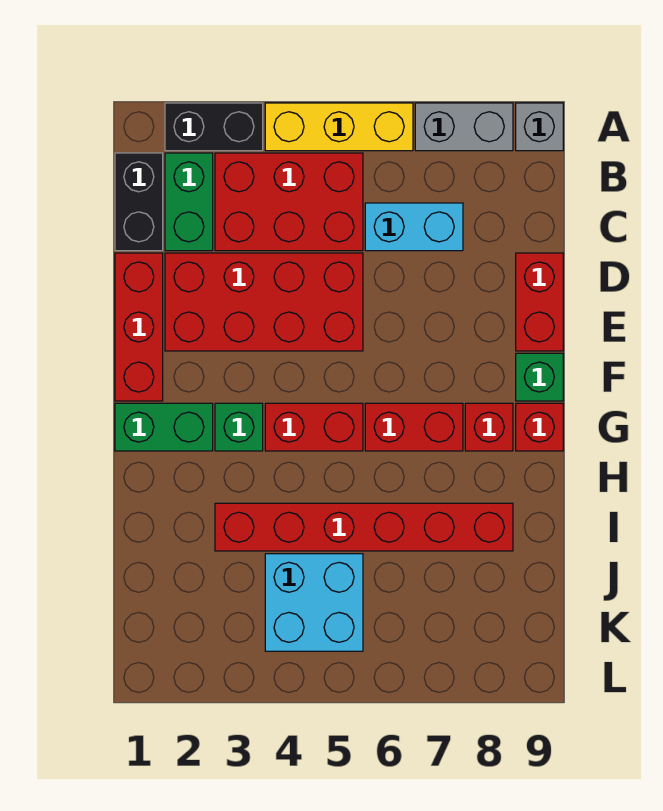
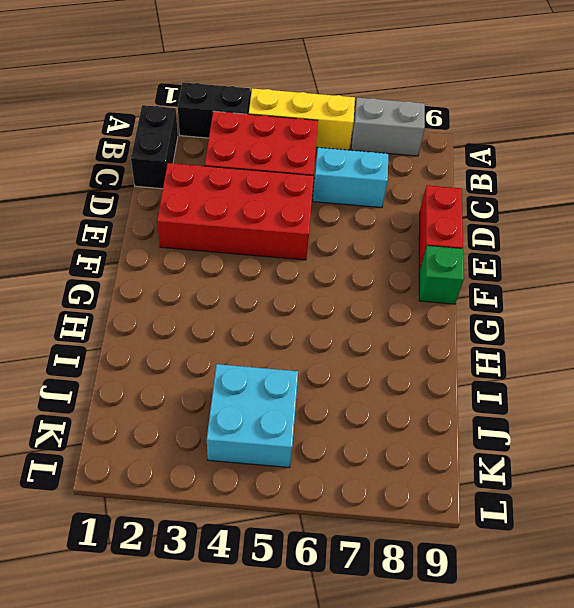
none -> grey 1x1 brick [516,103,563,151]
none -> green 1x2 brick [165,153,213,251]
none -> red 1x3 brick [115,253,163,401]

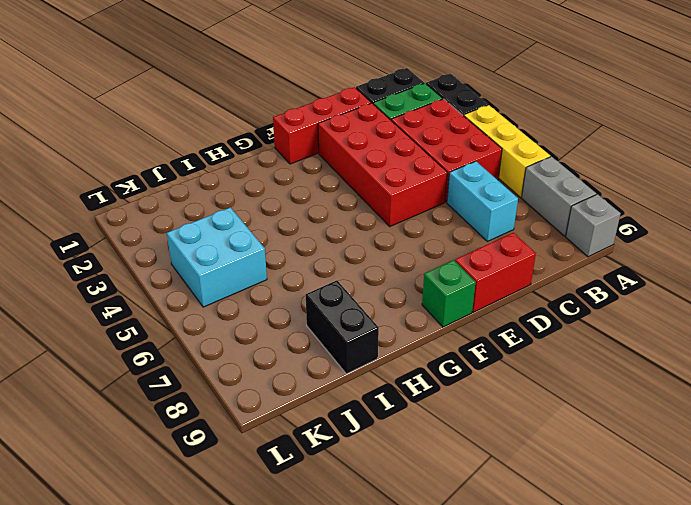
black 1x2 brick [306,280,379,374] -> red 1x6 brick [215,503,513,551]
none -> green 1x2 brick [115,403,213,451]
none -> green 1x1 brick [215,403,263,451]
none -> red 1x2 brick [265,403,363,451]

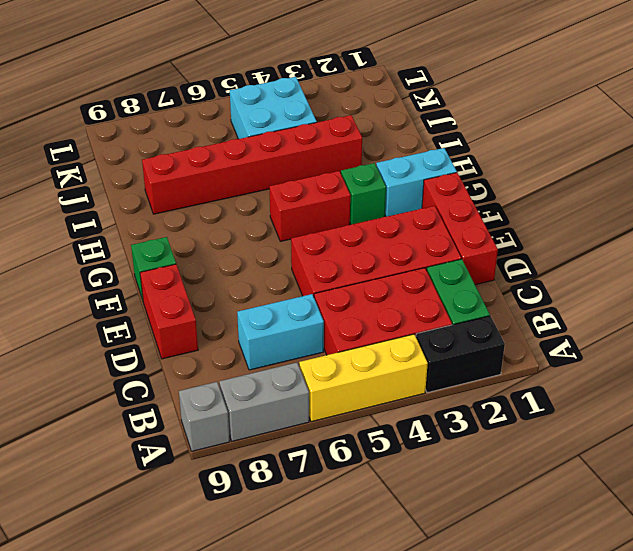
cyan 1x2 brick [376,148,457,217] -> green 1x2 brick [115,403,213,451]
none -> black 1x2 brick [115,153,163,251]
none -> red 1x2 brick [365,403,463,451]
none -> red 1x1 brick [465,403,513,451]

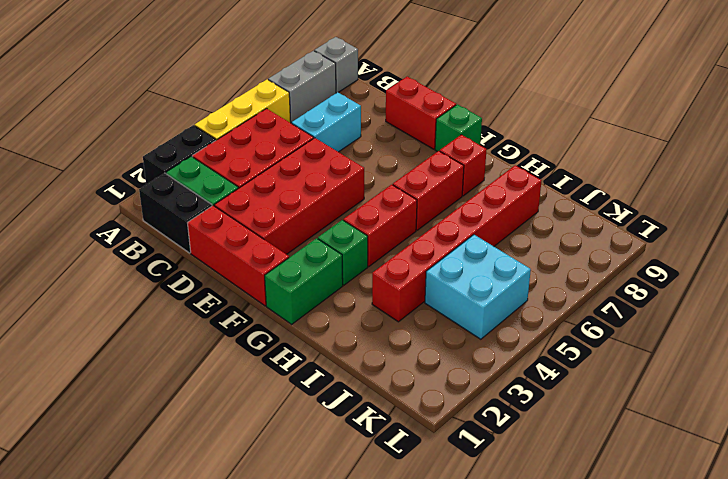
none -> red 1x1 brick [516,403,563,451]

